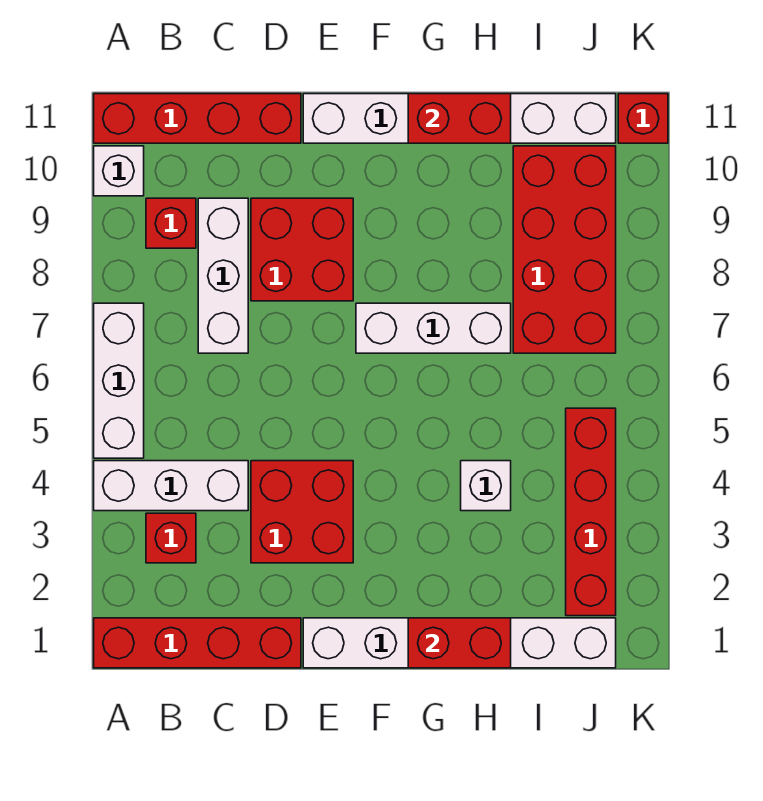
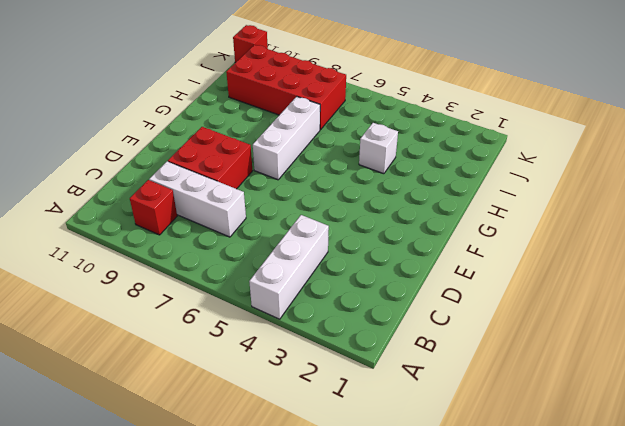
none -> red 1x4 brick [94,618,301,668]
none -> white 1x3 brick [94,303,144,458]
none -> white 1x1 brick [94,146,144,196]

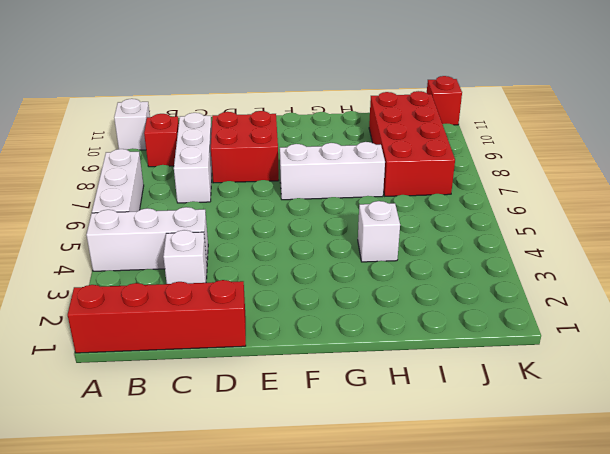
white 1x1 brick [163,230,207,284] -> none
none -> red 1x4 brick [94,94,301,143]
none -> red 1x1 brick [146,513,196,563]
none -> red 2x2 brick [251,461,353,563]

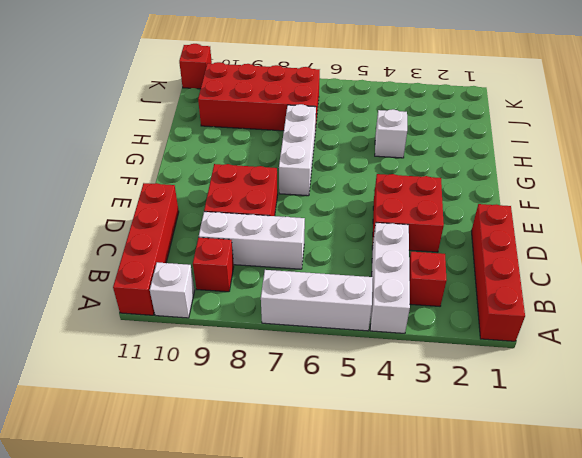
none -> white 1x6 brick [303,618,616,668]
none -> white 1x6 brick [303,94,616,143]
none -> red 1x4 brick [566,408,616,616]

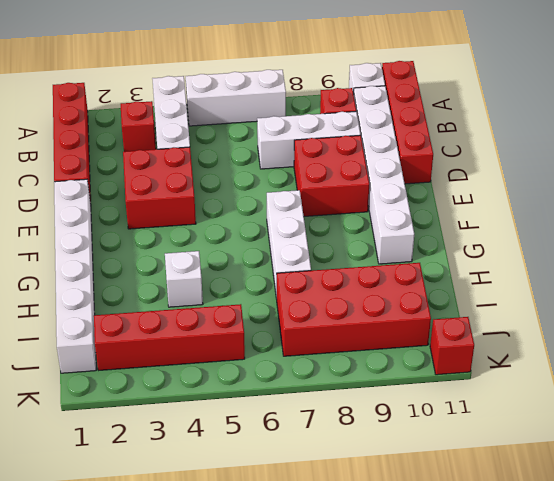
white 1x6 brick [354,86,414,264] -> white 1x6 brick moved to [303,94,616,143]
none -> red 1x2 brick [408,618,511,668]
none -> red 1x2 brick [408,94,511,143]

